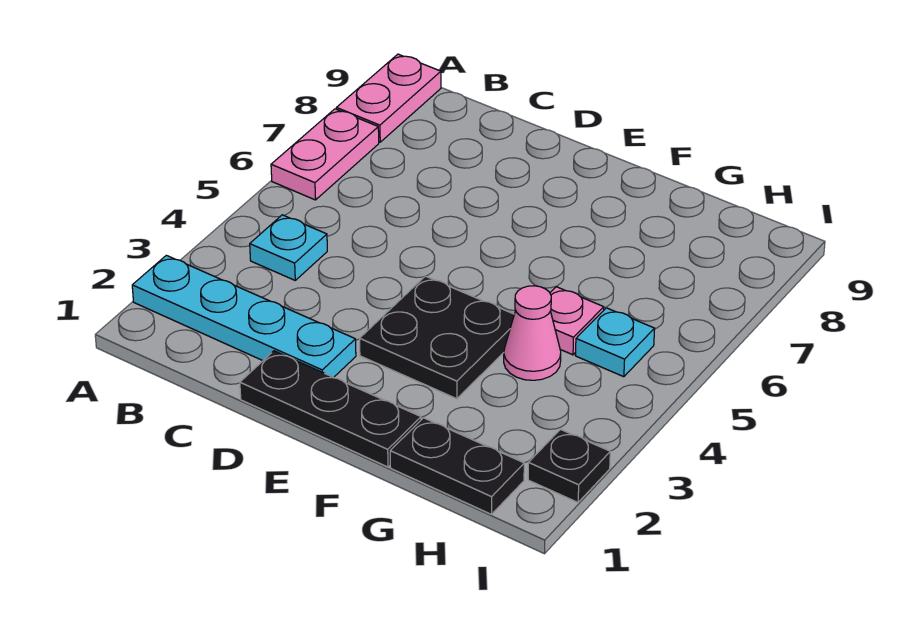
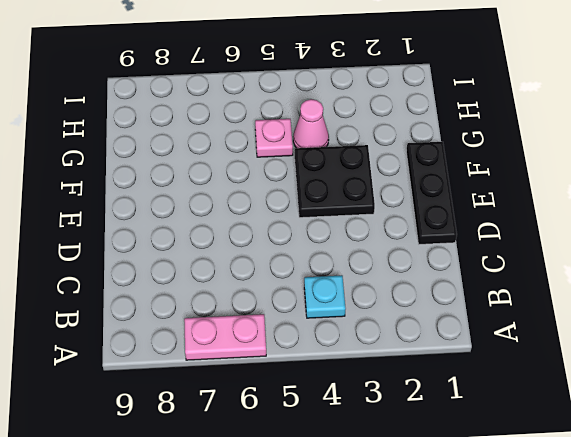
none -> cyan 1x4 plate [132,255,356,377]
none -> pink 1x2 plate [336,54,441,142]

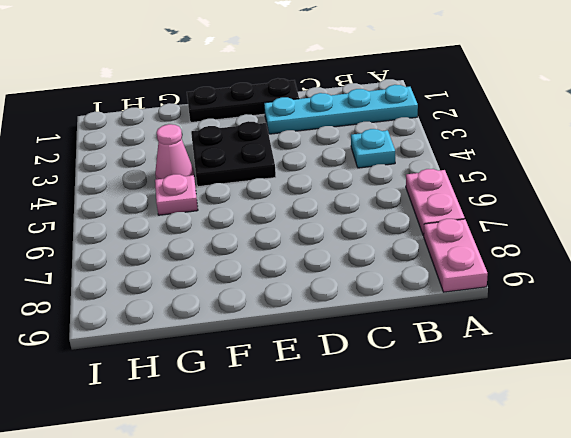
none -> black 1x2 plate [390,418,524,514]
none -> cyan 1x1 plate [575,308,655,377]

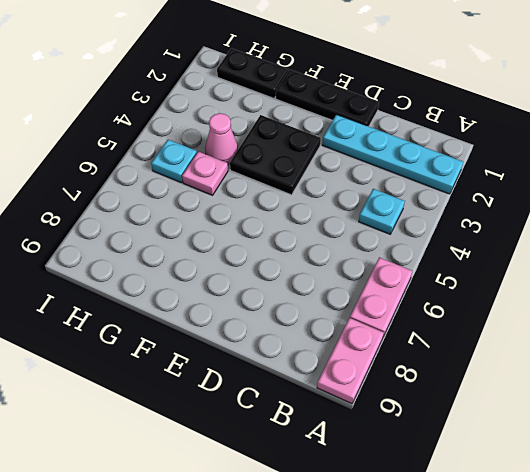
none -> black 1x1 plate [528,429,610,502]

